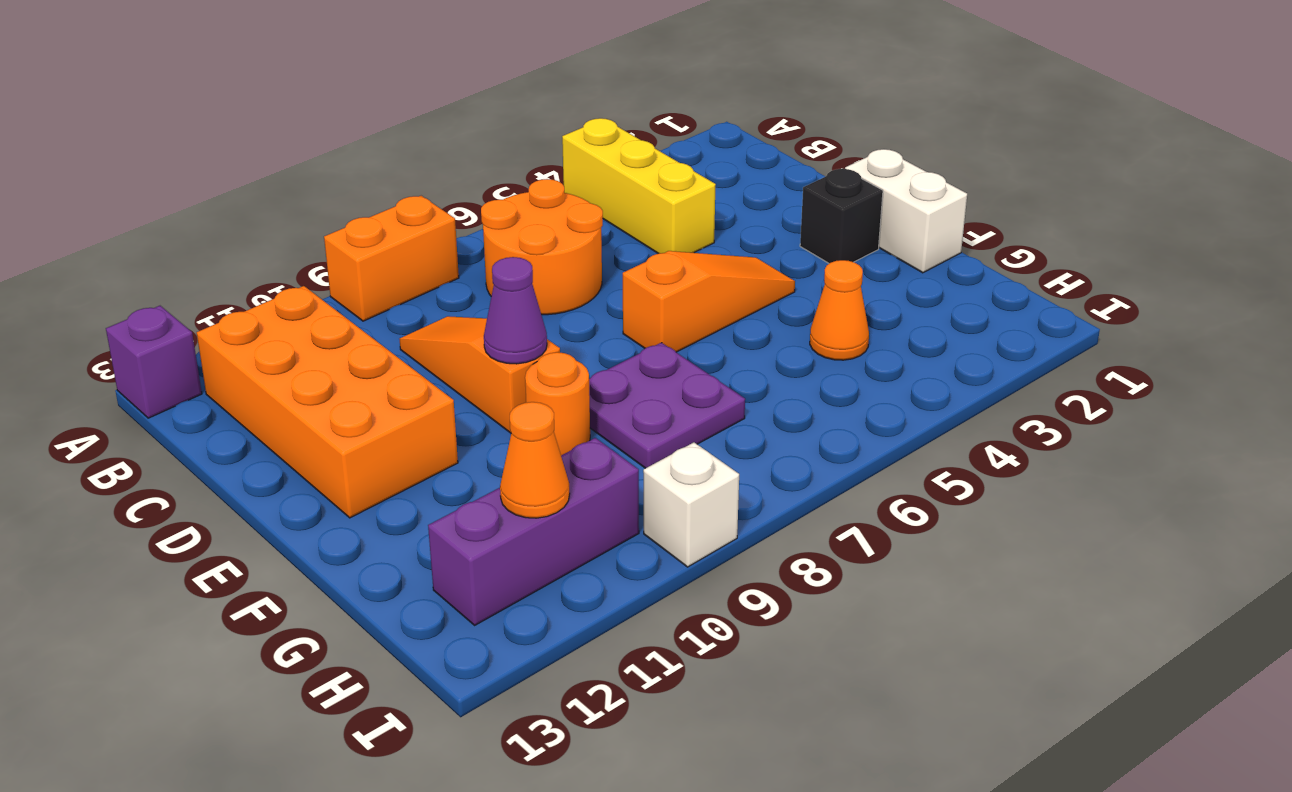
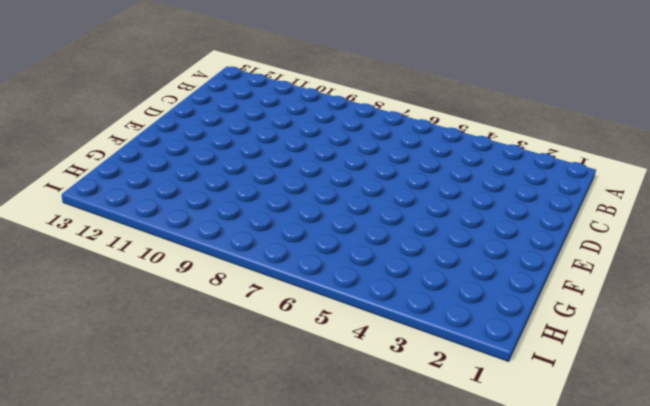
none -> yellow 1x3 brick [562,118,716,254]
none -> orange 1x2 brick [324,196,459,321]
none -> purple 1x1 brick [106,306,202,418]

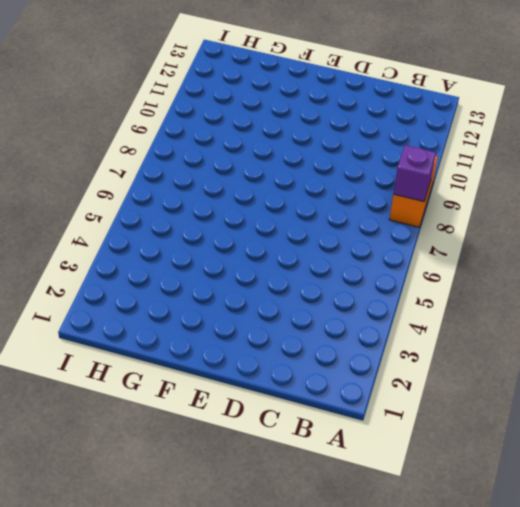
purple 1x1 brick [393,145,436,202] -> purple 1x1 brick moved to [106,306,202,418]
none -> yellow 1x3 brick [562,118,716,254]
none -> orange 2x2 round brick [481,179,603,315]
none -> orange 2x4 brick [197,286,458,518]

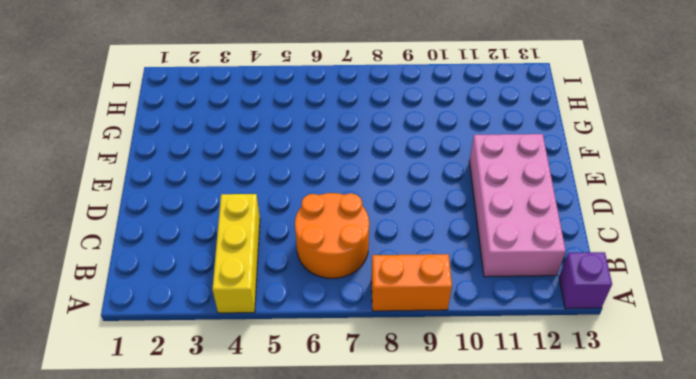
pink 2x4 brick [469,134,566,277] -> orange 2x4 brick [197,286,458,518]
none -> orange 1x3 slope [400,316,560,433]
none -> white 1x2 brick [845,149,967,273]
none -> black 1x1 brick [800,169,883,263]

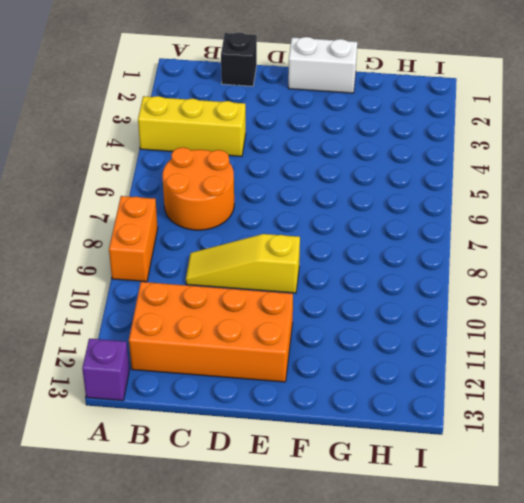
black 1x1 brick [221,32,257,86] -> black 1x1 brick moved to [800,169,883,263]
yellow 1x3 slope [186,234,300,293] -> orange 1x3 slope [400,316,560,433]
none -> orange 1x3 slope [623,251,795,352]
none -> purple 2x2 plate [589,343,745,468]
none -> orange 1x1 round brick [525,352,590,455]

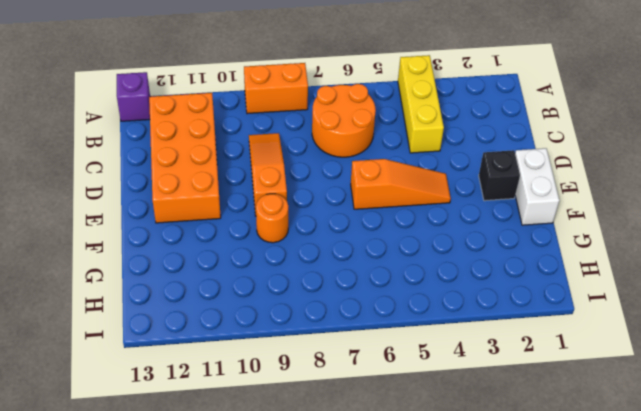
none -> purple 2x2 plate [589,343,745,468]
none -> orange 1x1 cone [810,260,869,360]
none -> purple 1x3 brick [428,438,639,625]

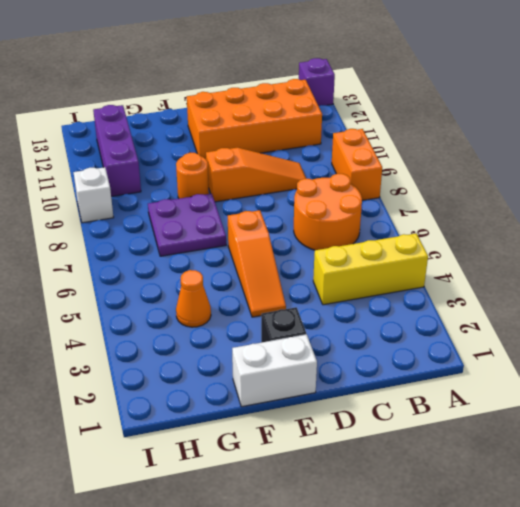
none -> purple 1x1 cone [484,257,547,364]
none -> orange 1x1 cone [500,402,570,518]

